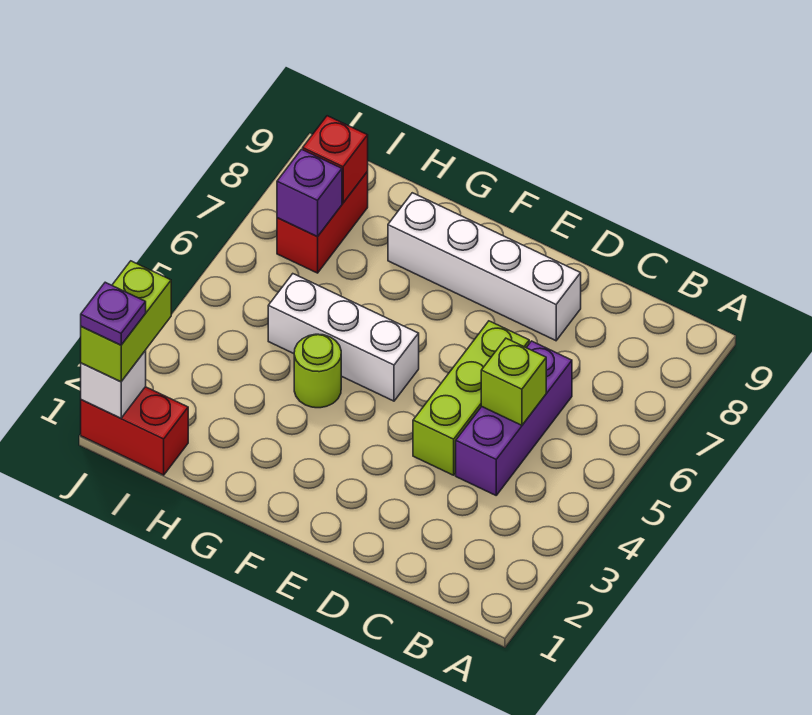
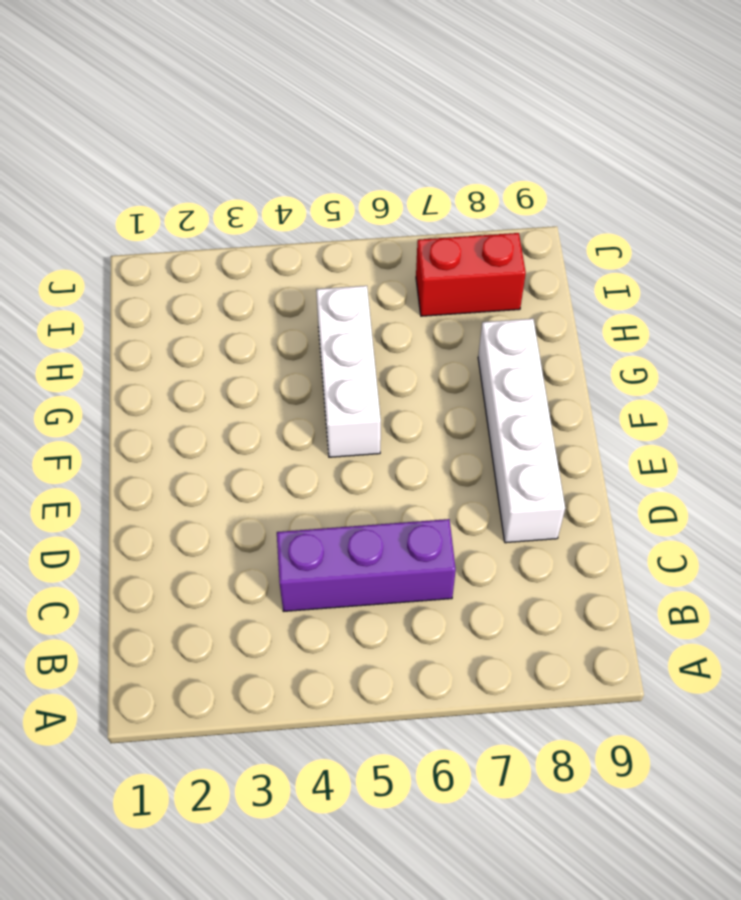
none -> lime 1x3 brick [413,321,529,475]
none -> lime 1x1 round brick [294,334,341,408]
none -> red 1x2 brick [81,387,188,475]

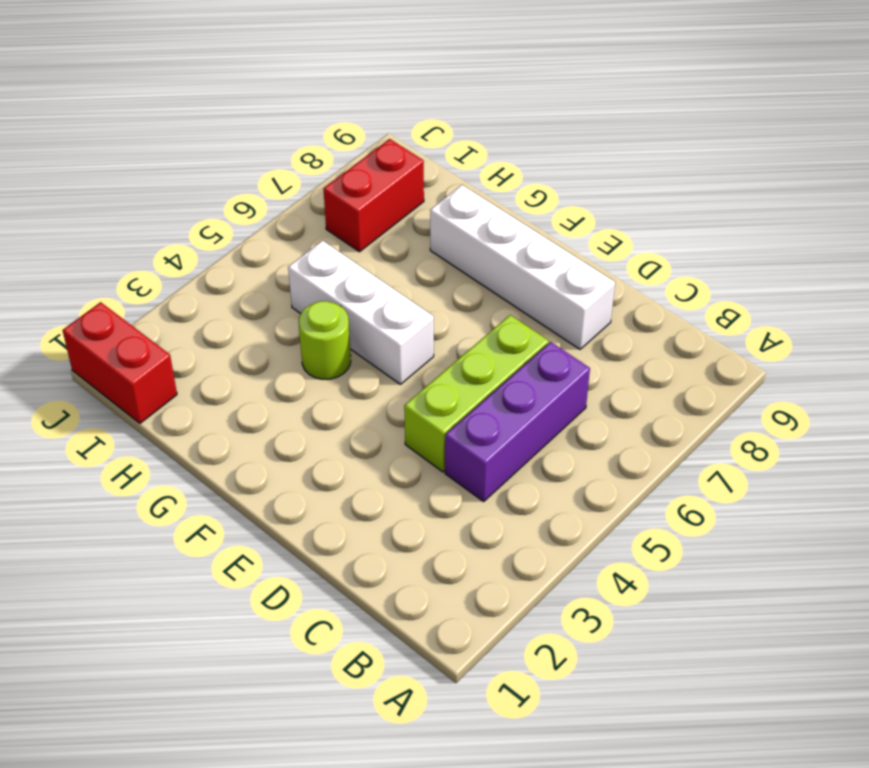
none -> lime 1x1 brick [481,338,546,425]
none -> purple 1x1 brick [277,149,342,237]
none -> red 1x1 brick [303,116,368,203]

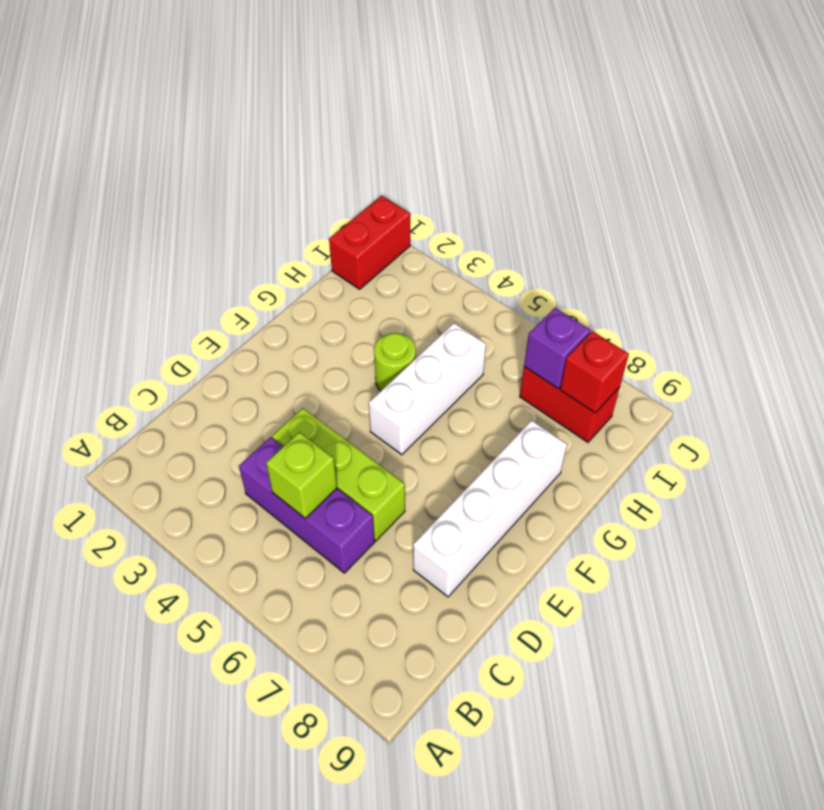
none -> white 1x1 brick [81,351,146,418]
none -> lime 1x2 brick [81,261,171,382]
none -> purple 1x1 plate [81,282,146,345]

